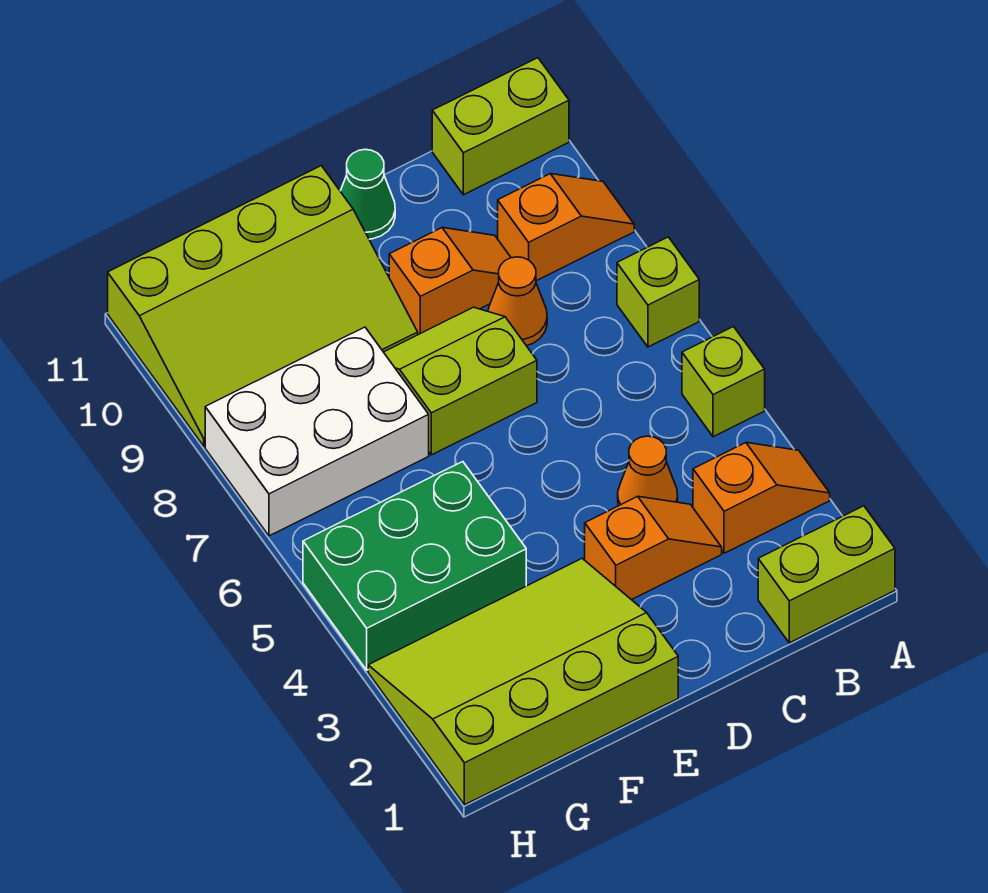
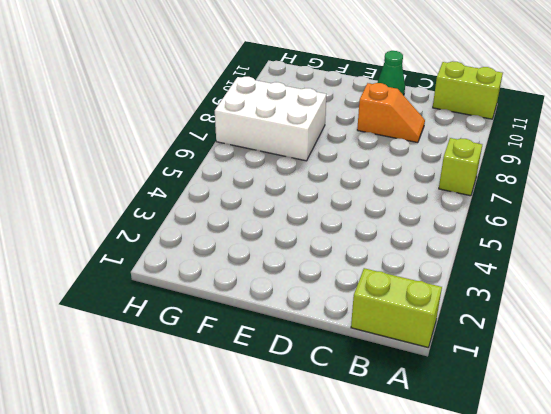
none -> orange 1x2 slope [693,442,830,553]
none -> lime 1x1 brick [682,327,765,437]
none -> orange 1x2 slope [498,174,634,281]

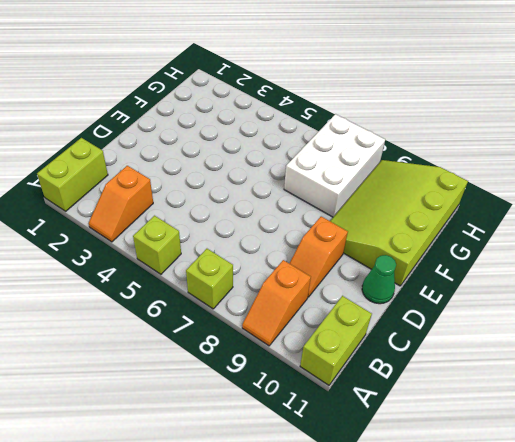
none -> orange 1x2 slope [585,496,722,600]
none -> orange 1x1 cone [618,436,678,506]
none -> orange 1x1 cone [488,257,547,346]

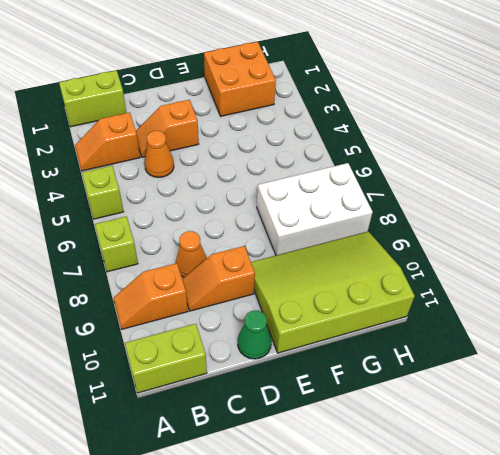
orange 2x2 brick [204,42,276,116] -> lime 3x4 slope [368,559,678,805]
none -> lime 2x2 slope [384,307,537,455]
none -> green 2x3 brick [303,462,526,670]

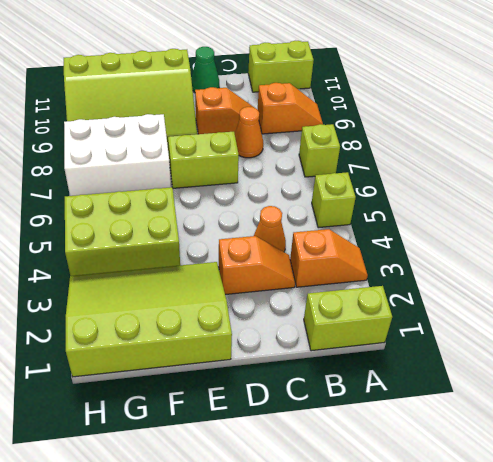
lime 2x3 brick [65,187,180,276] -> green 2x3 brick [303,462,526,670]

